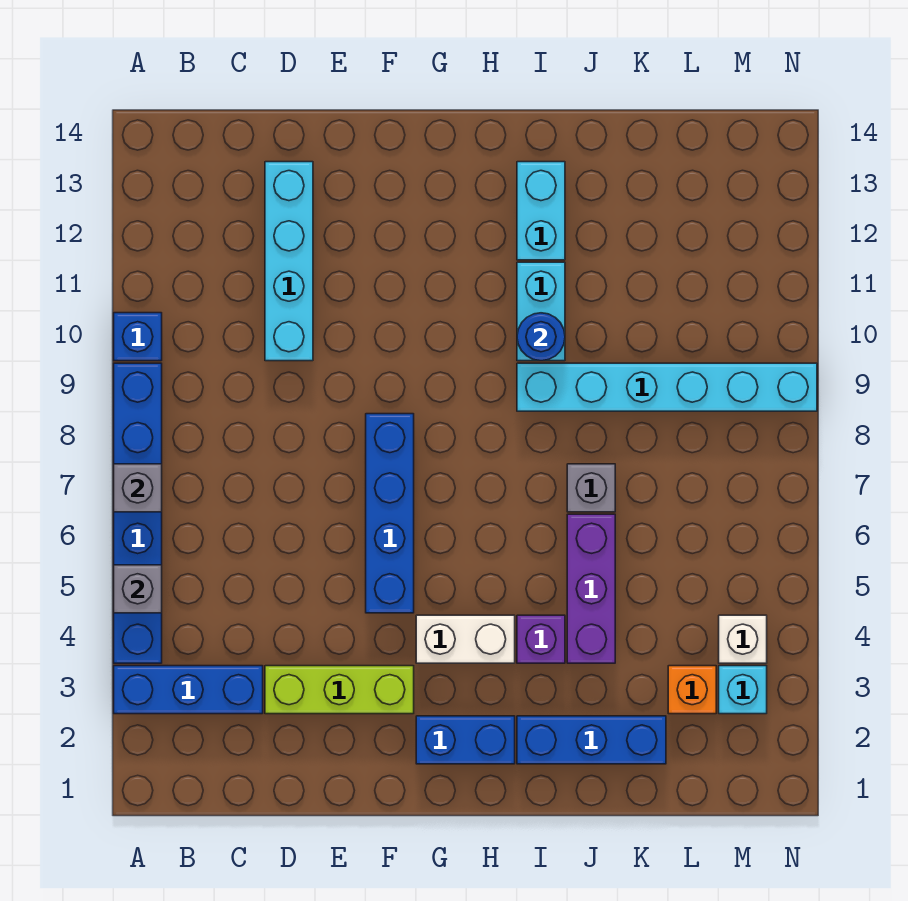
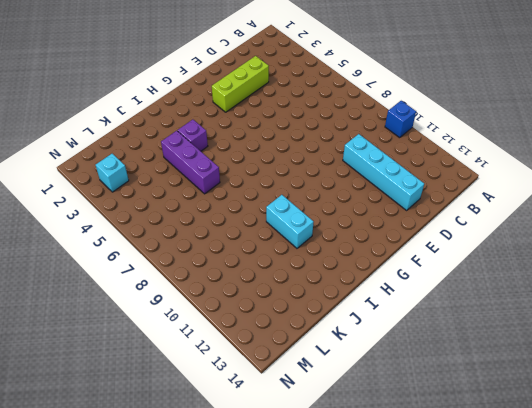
none -> blue 1x3 brick [114,666,263,714]
none -> blue 1x6 brick [114,363,162,663]
none -> blue 1x4 brick [366,414,414,613]

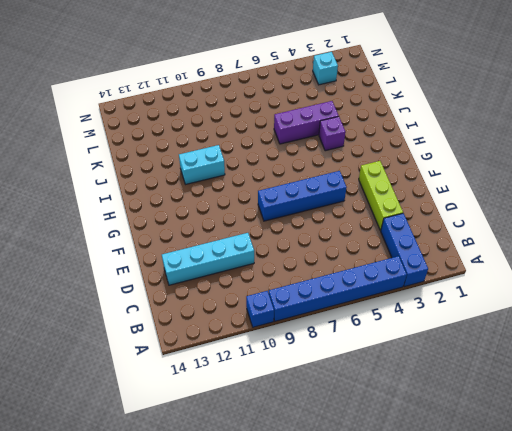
none -> blue 1x2 brick [416,716,515,764]
none -> white 1x2 brick [416,615,515,663]
none -> blue 1x3 brick [517,716,666,764]

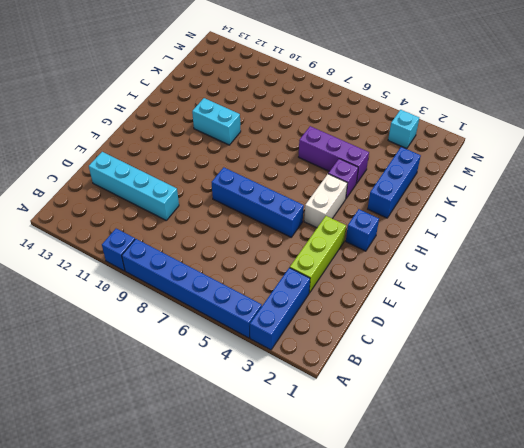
blue 1x1 brick [346,209,379,251] -> blue 1x2 brick [416,716,515,764]
none -> cyan 1x6 brick [517,363,817,411]
none -> cyan 1x2 brick [517,162,565,260]
none -> grey 1x1 brick [567,464,615,512]

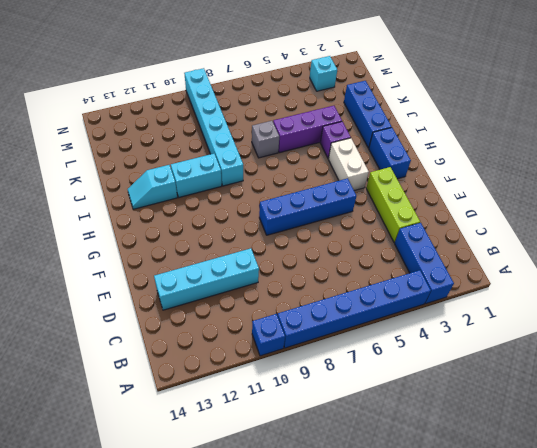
cyan 1x2 slope [128,165,177,209] -> cyan 1x2 brick [517,162,565,260]
none -> orange 1x1 brick [668,666,716,714]
none -> white 1x1 brick [719,615,767,663]
none -> grey 1x1 brick [114,565,162,613]

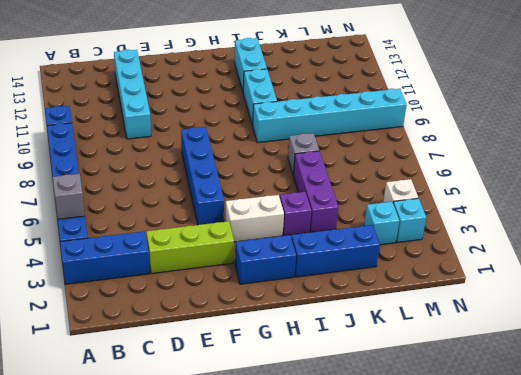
cyan 1x1 brick [364,202,399,245] -> orange 1x1 brick [668,666,716,714]
none -> grey 1x1 brick [114,464,162,512]
none -> blue 1x1 round brick [517,313,565,361]

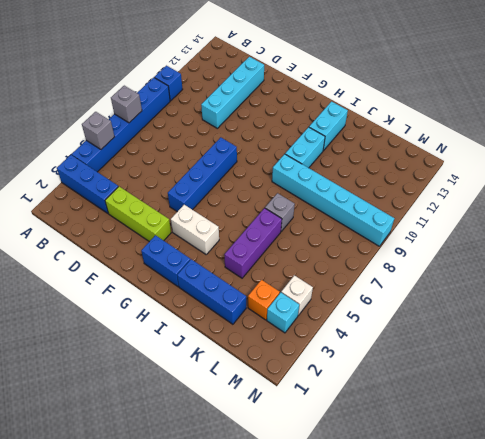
none -> purple 1x1 brick [517,615,565,663]
none -> blue 1x1 round brick [517,313,565,361]

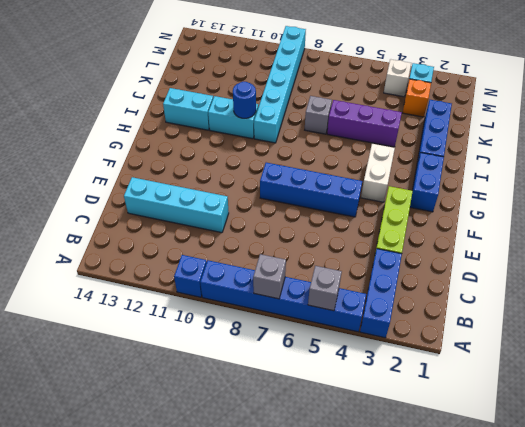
none -> purple 1x1 brick [517,615,565,663]

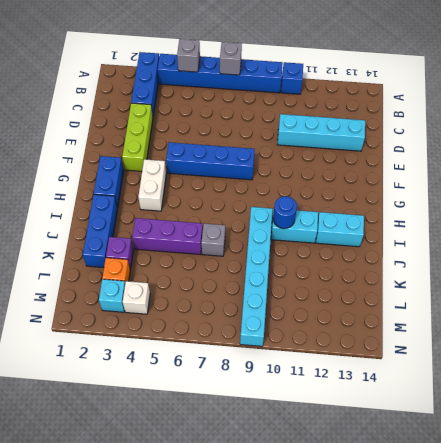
purple 1x1 brick [106,237,133,269] -> purple 1x1 brick moved to [517,615,565,663]

